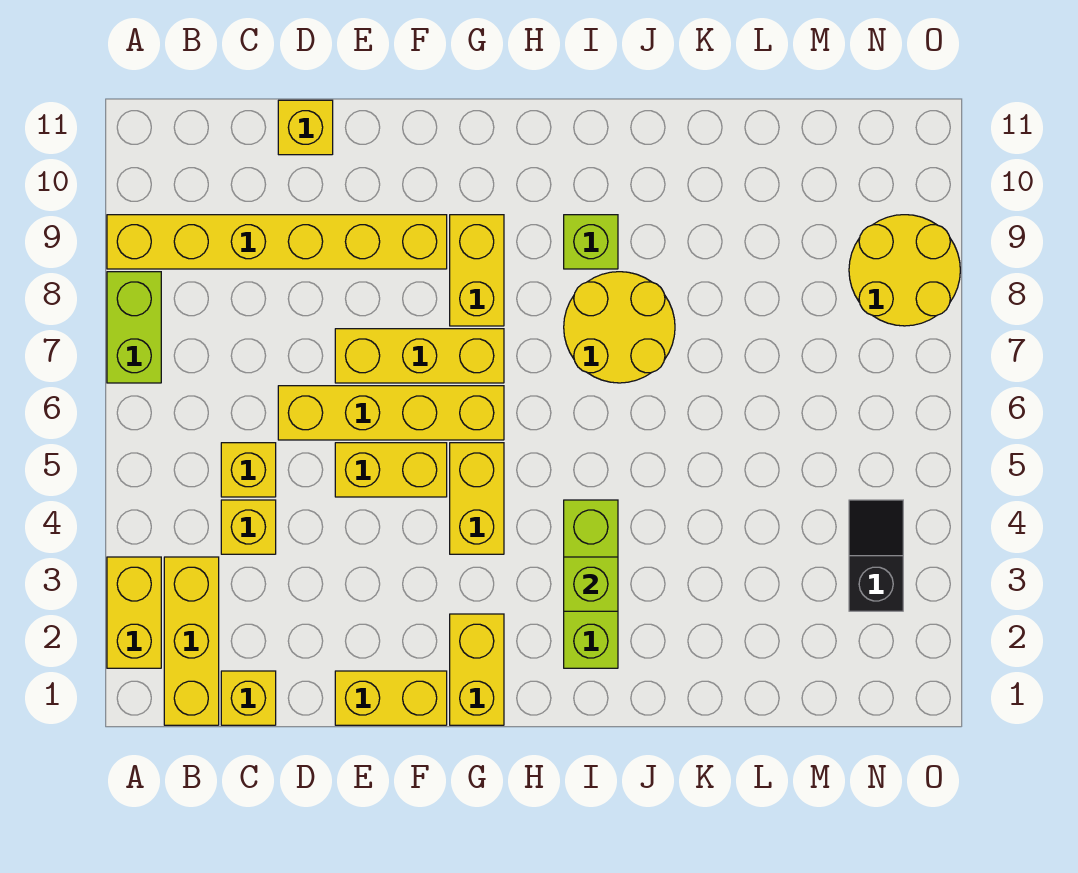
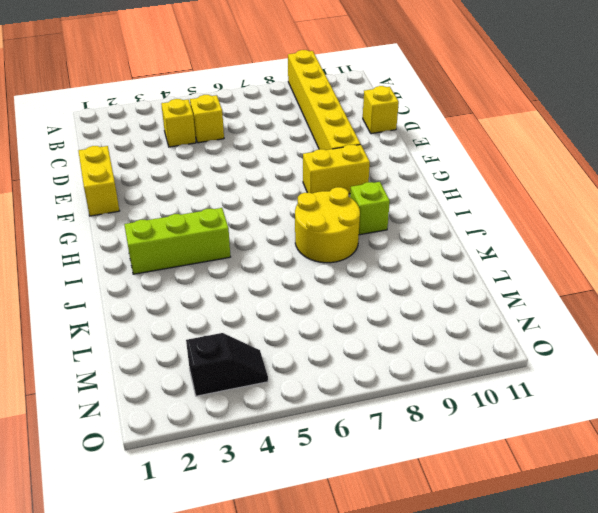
none -> yellow 1x2 brick [107,557,161,668]
none -> lime 1x2 brick [107,272,161,383]
none -> yellow 1x3 brick [164,557,219,725]

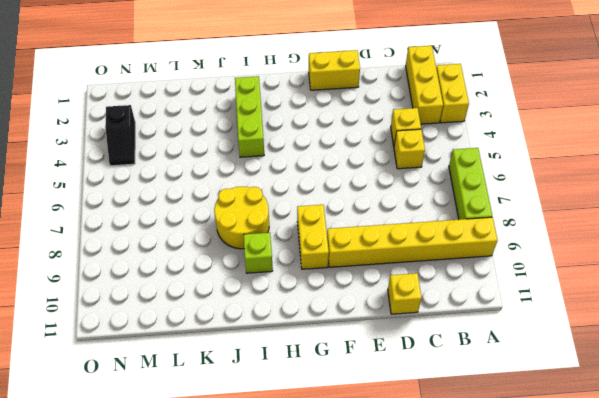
lime 1x3 brick [449,148,492,220] -> lime 1x2 brick [107,272,161,383]
none -> yellow 1x1 brick [221,671,276,725]
none -> yellow 1x4 brick [278,386,504,440]
none -> yellow 1x2 brick [335,443,447,497]

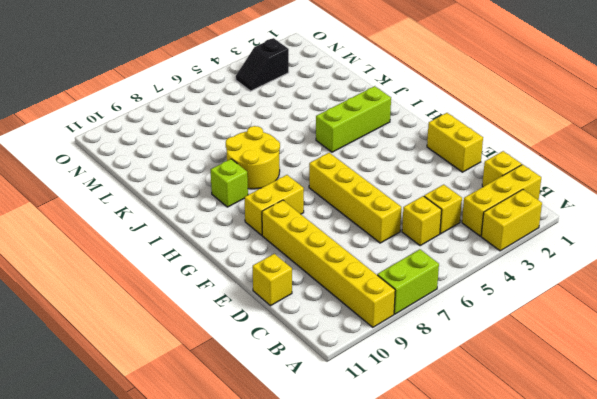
none -> yellow 1x2 brick [335,443,447,497]
none -> yellow 1x3 brick [335,329,504,383]
none -> yellow 1x2 brick [450,614,504,725]

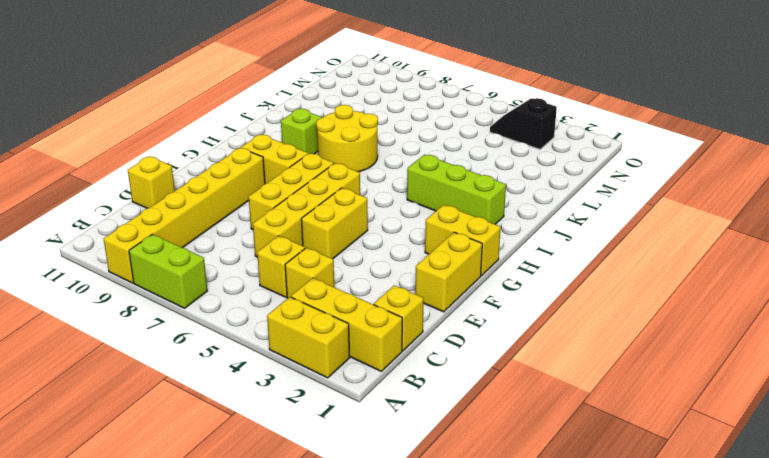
none -> yellow 1x2 brick [450,443,504,554]
none -> yellow 2x2 round brick [849,215,960,326]
none -> lime 1x1 brick [564,557,618,611]

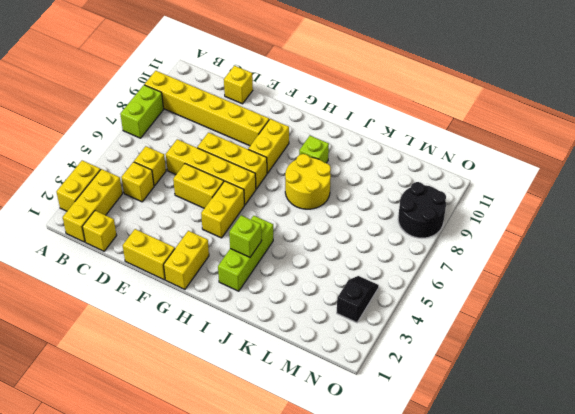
black 2x2 round brick [398,182,446,238] -> yellow 2x2 round brick [849,215,960,326]

